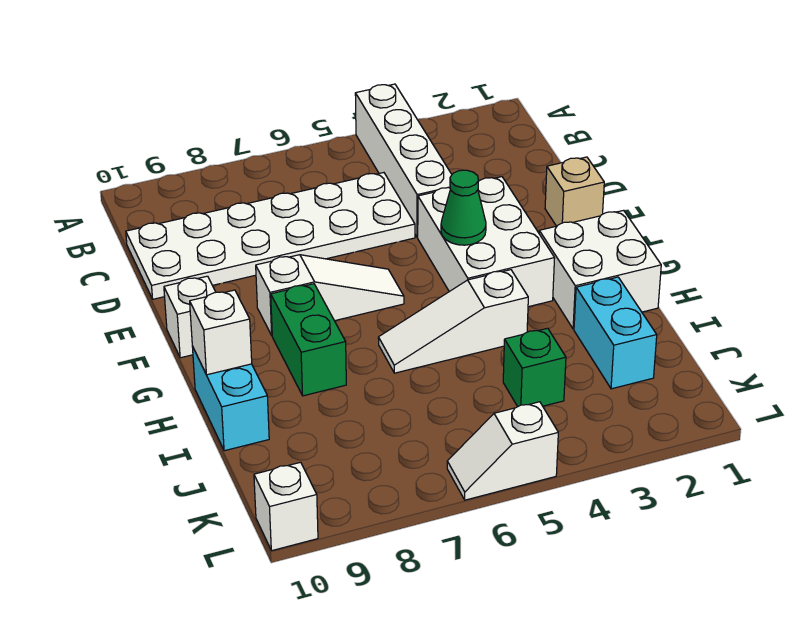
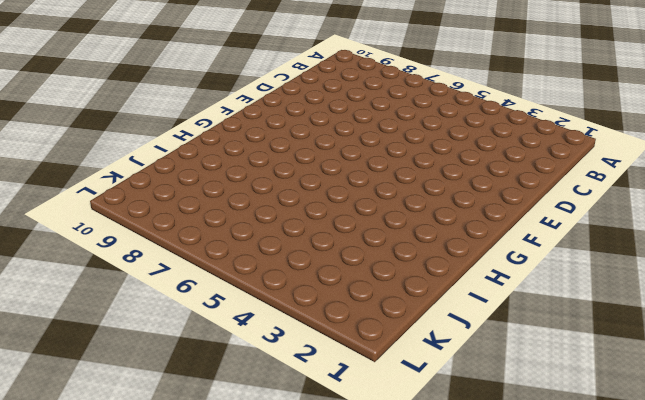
none -> white 1x4 brick [355,84,452,237]
none -> white 2x6 plate [126,173,415,299]
none -> tan 1x1 brick [545,157,604,226]

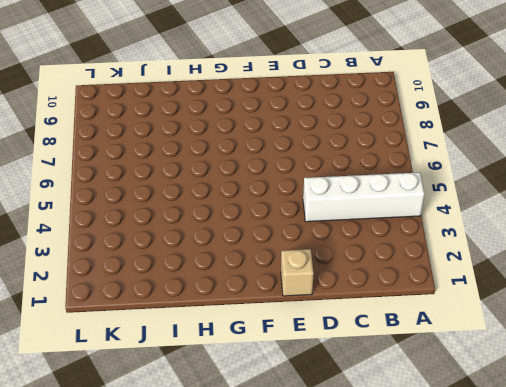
none -> white 2x6 plate [126,173,415,299]
none -> white 2x3 brick [418,177,555,307]
none -> white 1x3 slope [256,255,404,335]

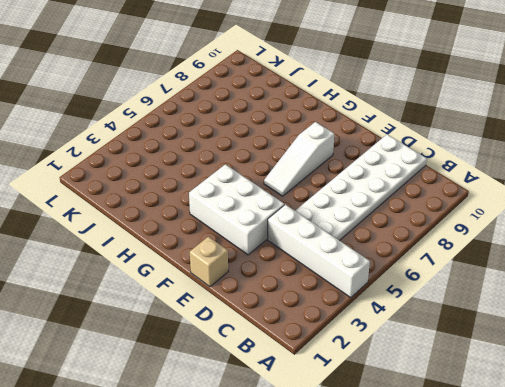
none -> white 1x1 brick [164,276,216,358]
none -> white 2x2 brick [539,210,661,329]
none -> green 1x2 brick [271,284,346,396]

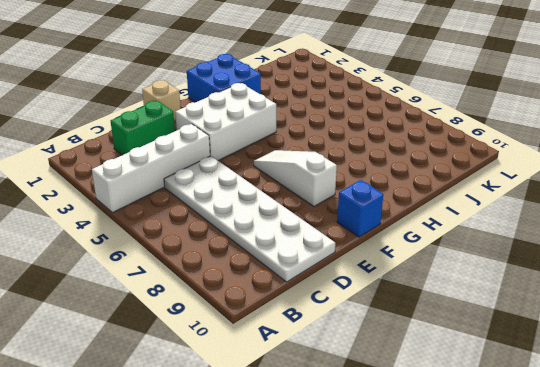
green 1x2 brick [111,101,175,155] -> green 1x2 brick moved to [271,284,346,396]
blue 1x1 brick [337,180,383,237] -> white 1x1 brick [164,276,216,358]
blue 2x2 brick [187,54,261,102] -> white 2x2 brick [539,210,661,329]
none -> white 1x3 slope [378,270,528,373]
none -> cyan 1x2 brick [192,346,269,451]
none -> cyan 1x2 brick [574,277,657,389]

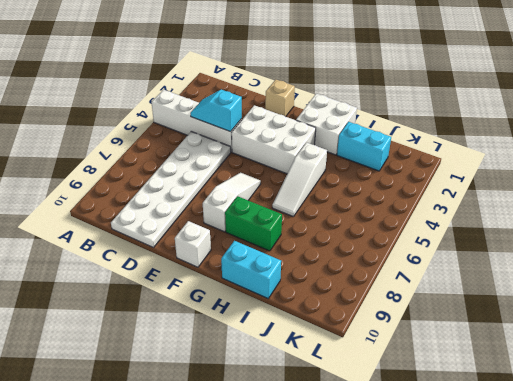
cyan 1x2 slope [191,89,242,132] -> none
none -> green 1x1 brick [503,328,566,407]
none -> white 1x2 slope [447,402,558,500]
none -> white 1x1 brick [254,462,318,551]

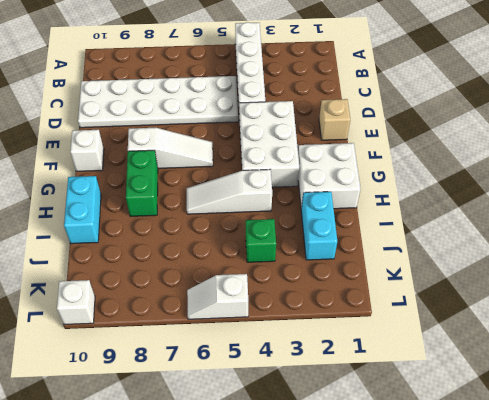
none -> green 1x1 cone [441,170,486,245]
none -> white 1x1 brick [190,290,252,375]

